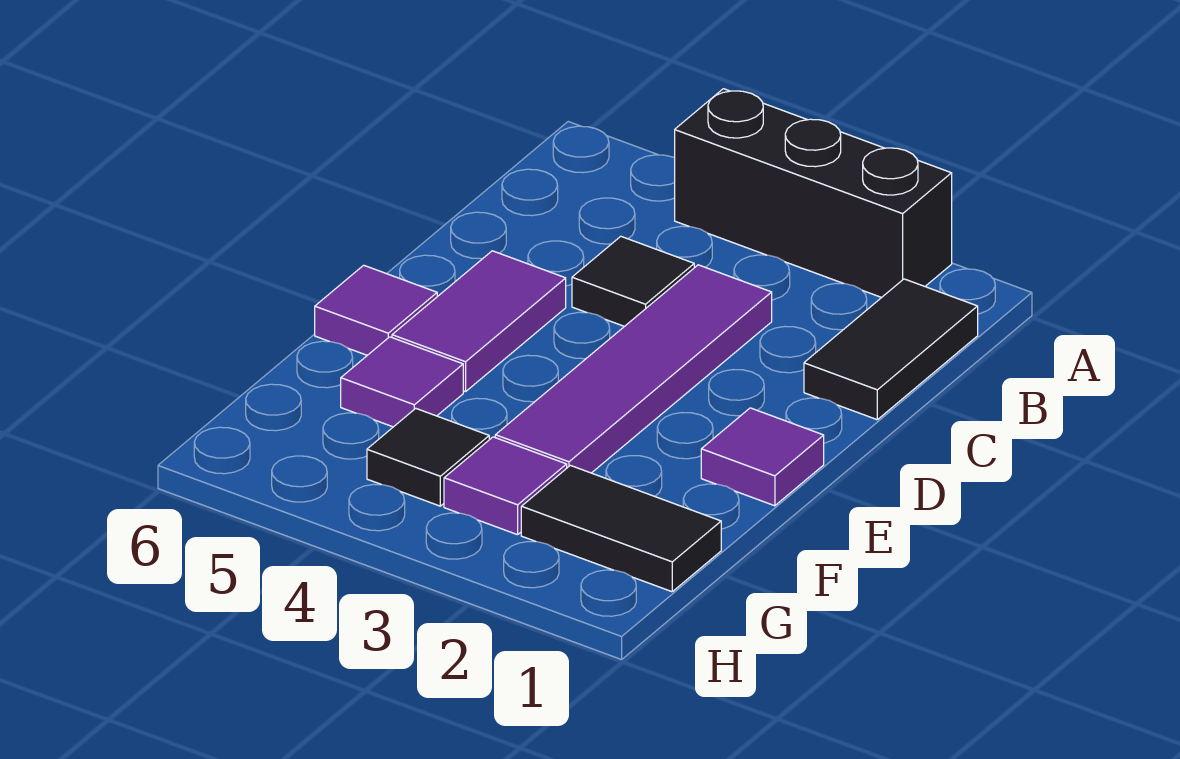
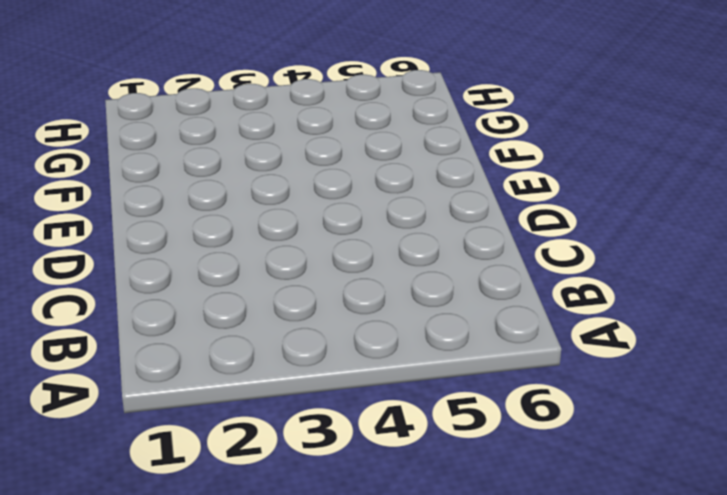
none -> black 1x3 brick [675,89,952,297]
none -> black 1x2 tile [804,279,978,420]

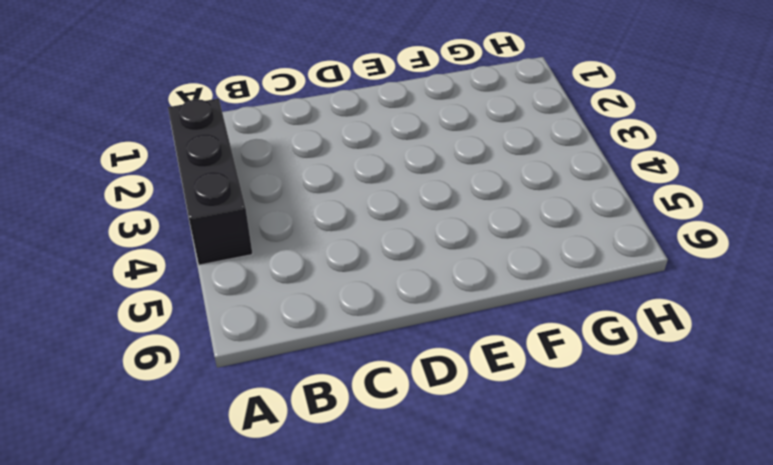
none -> black 1x2 tile [804,279,978,420]
none -> purple 1x4 tile [495,265,772,473]

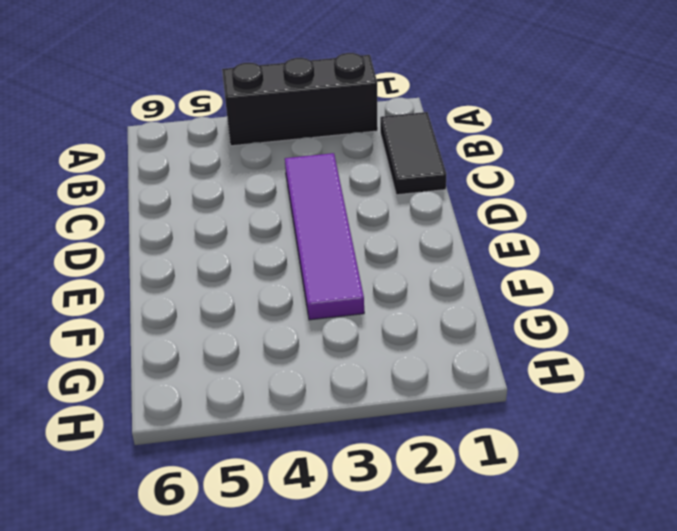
none -> black 1x1 tile [572,236,694,327]
none -> purple 1x2 tile [392,251,566,392]

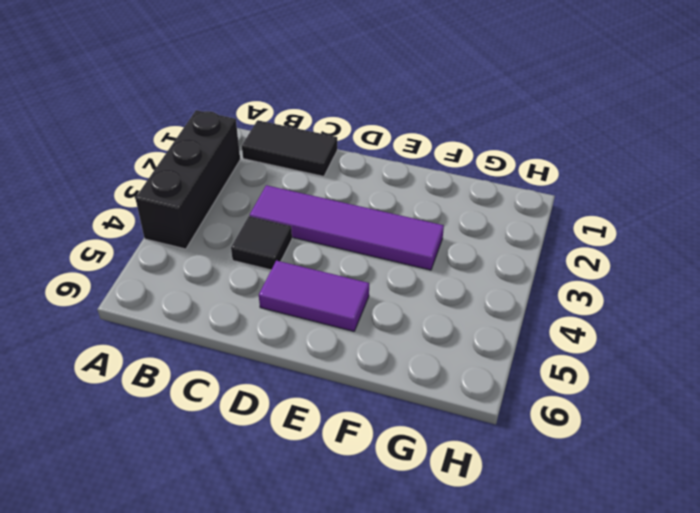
none -> purple 1x1 tile [701,408,824,506]
none -> purple 1x1 tile [315,265,437,355]

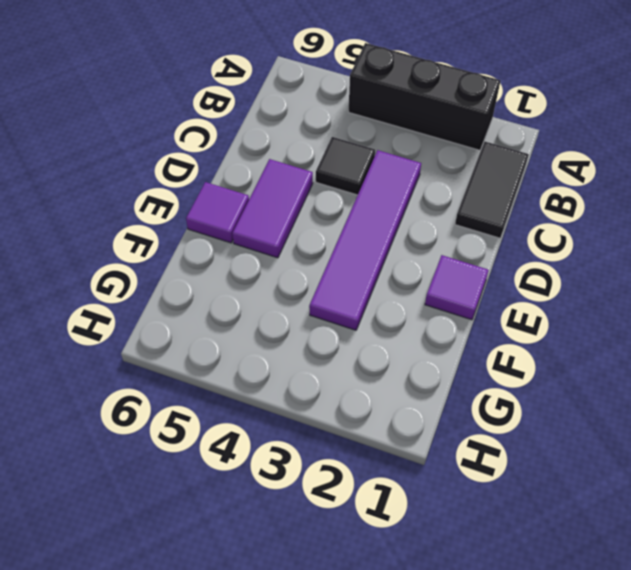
none -> purple 1x1 tile [341,337,463,427]
none -> black 1x2 tile [521,465,721,592]

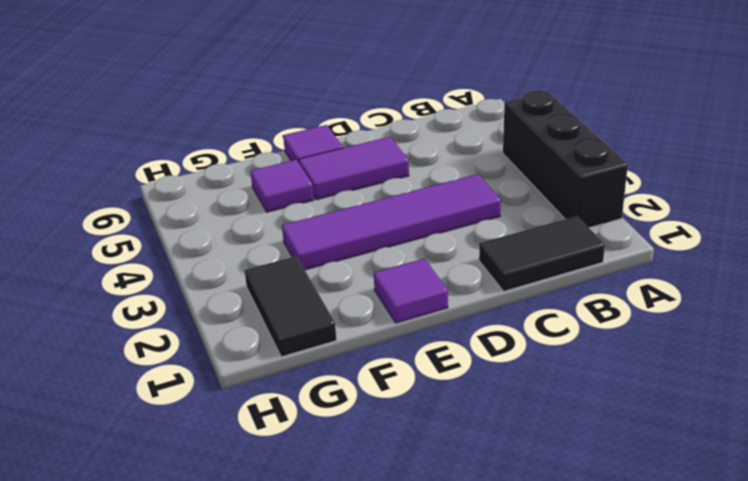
none -> black 1x1 tile [572,236,694,327]
none -> purple 1x1 tile [444,437,567,535]

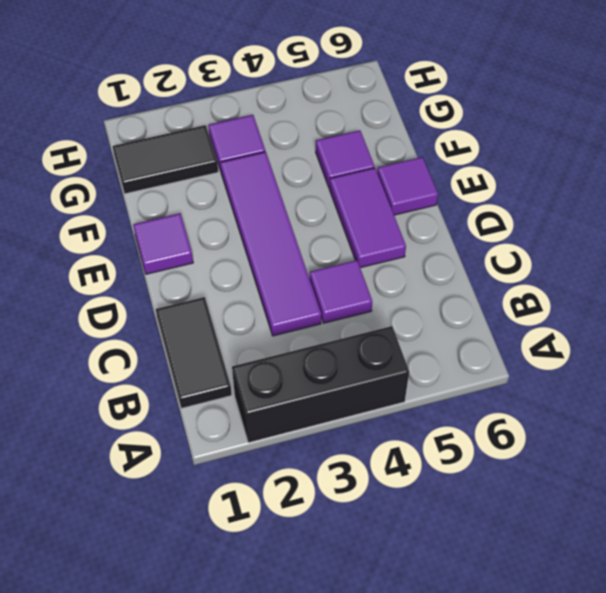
purple 1x1 tile [310,260,372,323] -> black 1x1 tile [572,236,694,327]
none -> black 1x1 tile [367,408,489,506]

